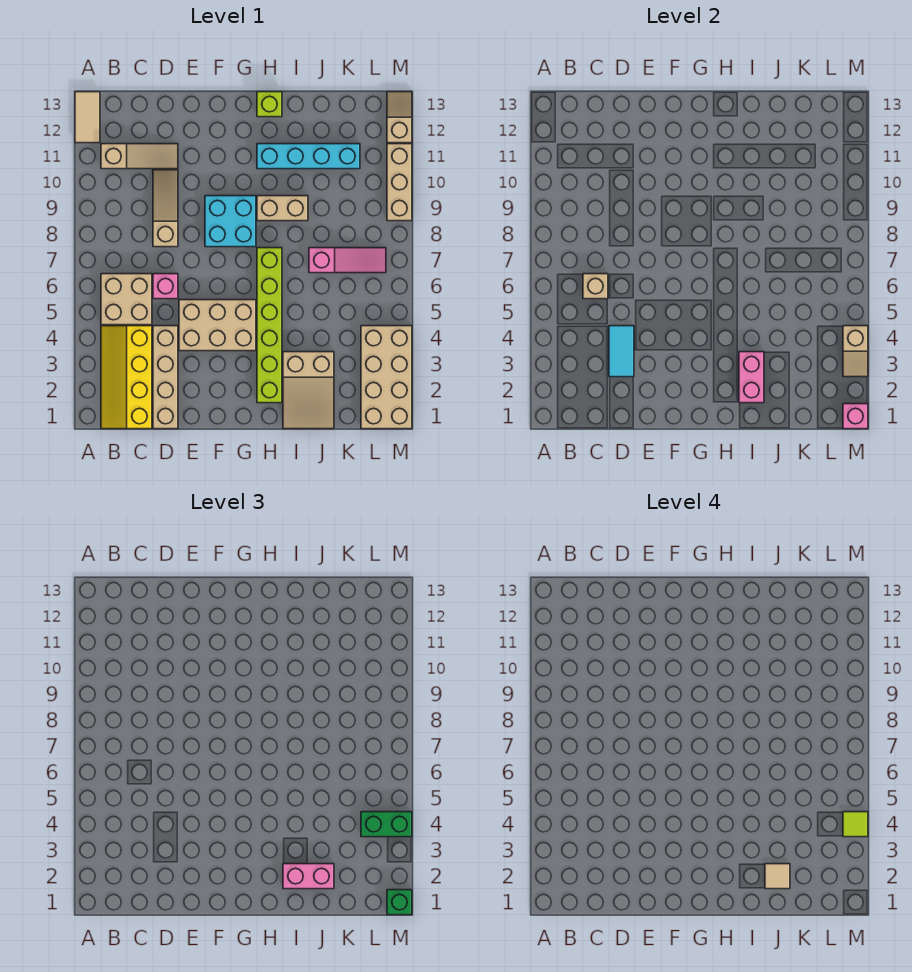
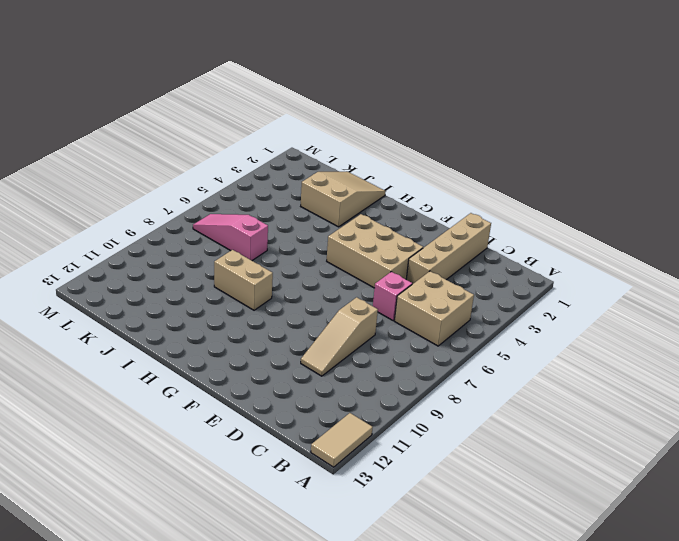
none -> yellow 2x4 slope [101,326,152,429]
none -> tan 1x3 slope [101,144,178,169]
none -> cyan 2x2 brick [205,196,256,247]

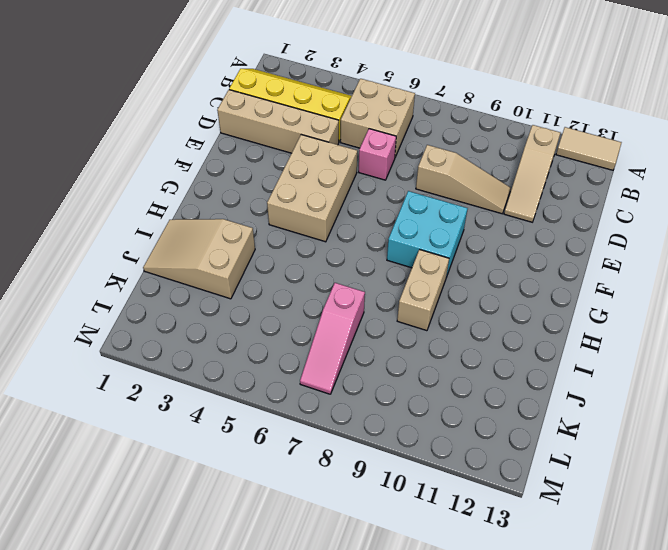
none -> lime 1x6 brick [257,248,282,403]
none -> cyan 1x4 brick [257,144,360,169]
none -> lime 1x1 brick [257,92,282,117]

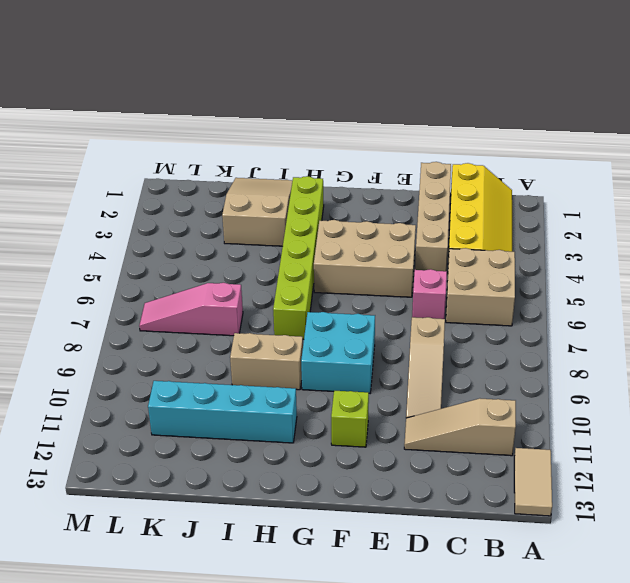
lime 1x1 brick [331,391,369,447] -> lime 1x1 brick moved to [257,92,282,117]
none -> tan 2x4 brick [361,326,412,429]
none -> tan 1x3 brick [387,144,412,221]
none -> tan 1x2 slope [387,92,412,143]

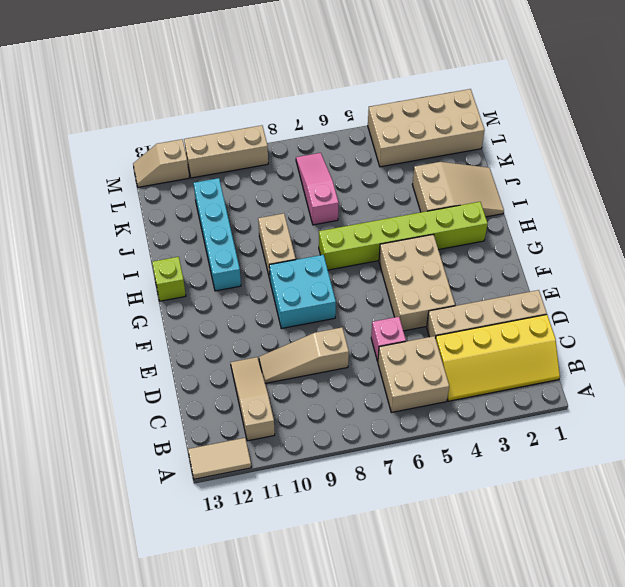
none -> tan 1x1 brick [583,274,608,299]
none -> cyan 1x2 tile [609,326,634,377]
none -> pink 1x2 brick [739,352,764,403]

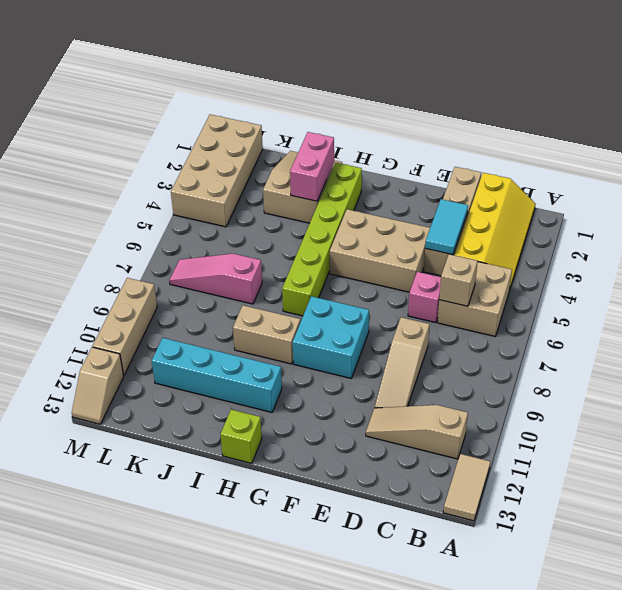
none -> pink 1x1 brick [843,404,868,429]
none -> tan 1x2 slope [843,326,868,377]
none -> pink 1x2 brick [283,864,334,889]

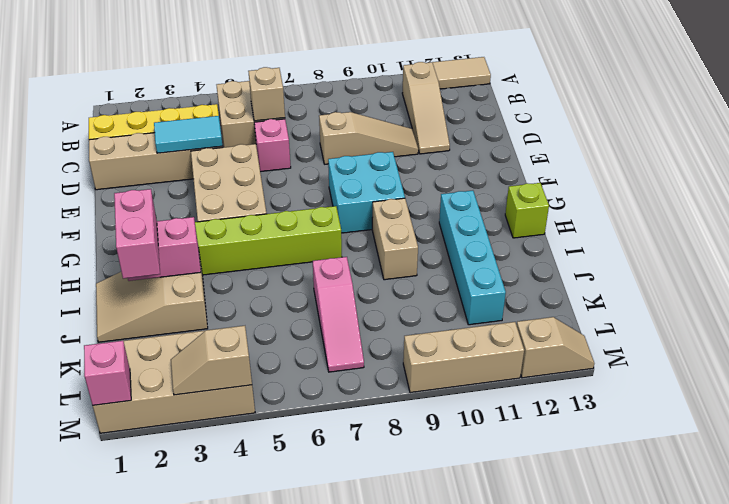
none -> green 1x2 brick [361,812,412,837]
none -> green 1x1 brick [387,890,412,915]
none -> tan 1x1 tile [765,864,790,889]

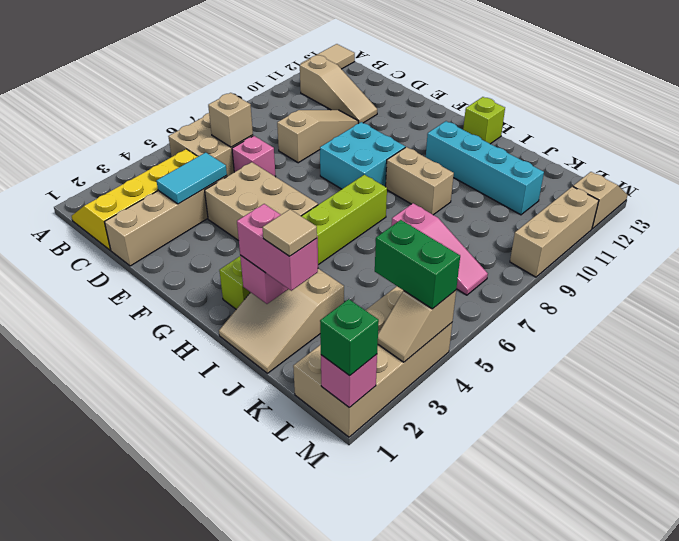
none -> lime 1x1 tile [843,812,868,837]

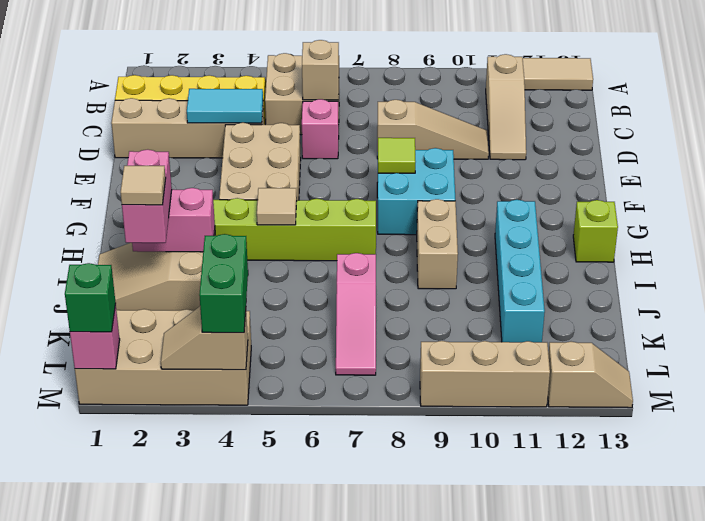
lime 1x1 tile [378,138,415,173] -> lime 1x1 tile moved to [843,812,868,837]
tan 1x1 tile [257,188,297,225] -> none

